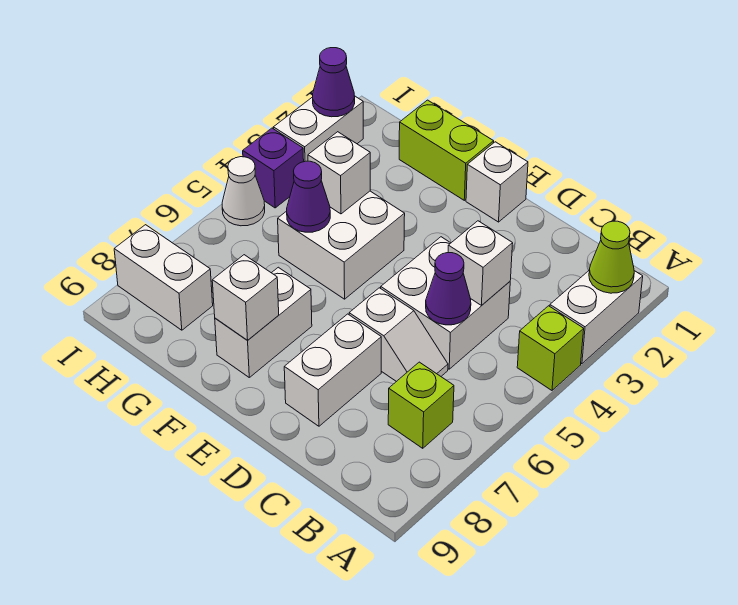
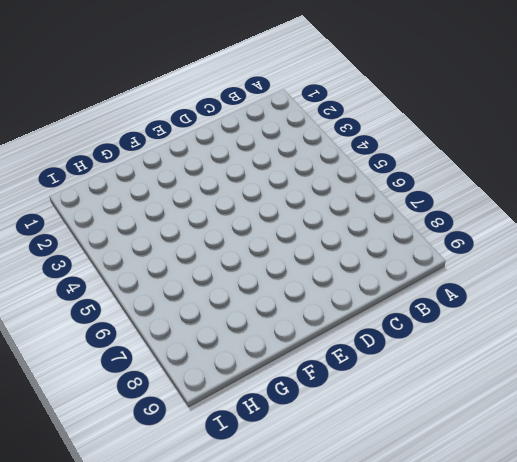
none -> white 1x2 brick [550,271,643,364]
none -> lime 1x1 brick [517,306,584,390]
none -> lime 1x1 brick [388,362,454,448]

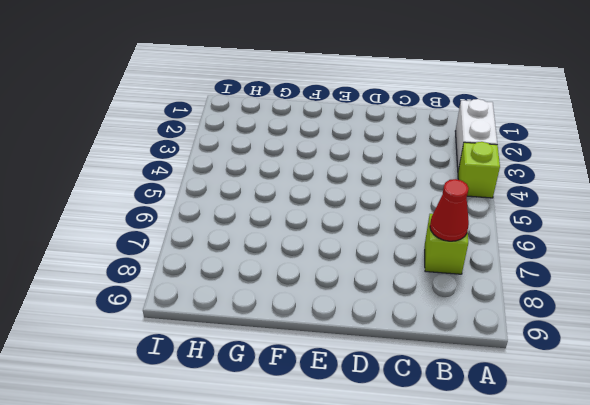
red 1x1 cone [430,179,469,241] -> none
none -> white 2x2 brick [381,237,510,369]
none -> white 1x2 slope [349,288,448,382]
none -> white 1x2 brick [284,314,381,426]

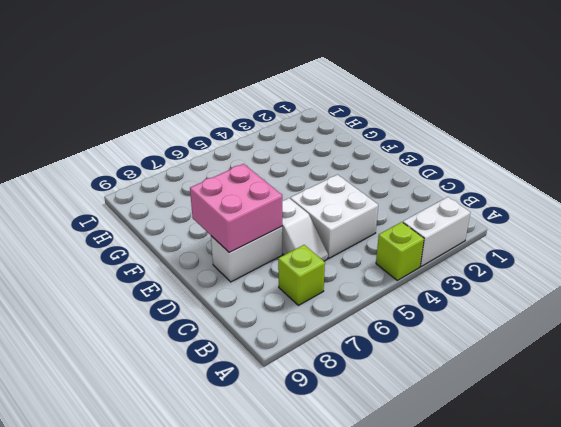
pink 2x2 brick [190,164,282,252] -> none
none -> white 1x1 brick [466,142,528,222]
none -> lime 1x2 brick [399,100,494,200]
none -> white 2x2 brick [278,191,405,299]

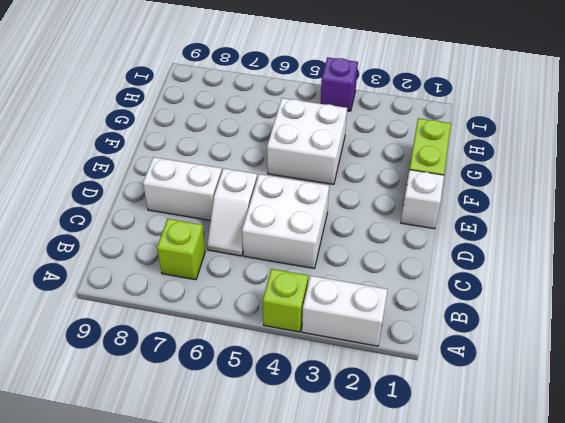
none -> white 1x2 brick [215,267,312,377]
none -> white 1x2 brick [114,225,213,330]
none -> white 1x2 brick [273,96,363,162]

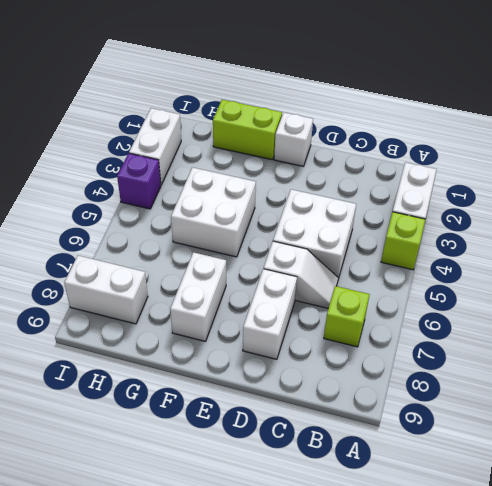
none -> white 1x1 cone [222,157,265,226]
none -> lime 1x1 cone [589,221,634,293]
none -> white 1x1 brick [448,221,513,305]

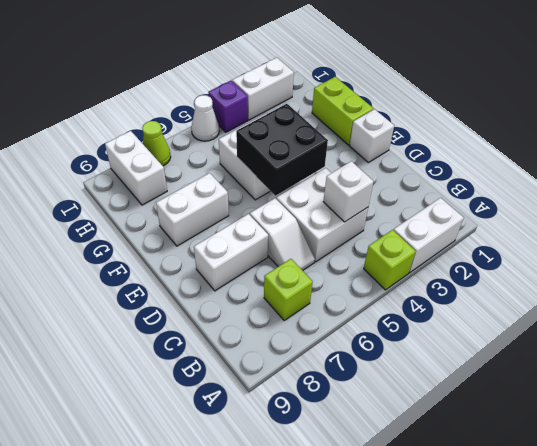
black 2x2 brick [236,104,328,196] -> none
lime 1x1 cone [142,121,171,166] -> lime 1x1 cone moved to [589,221,634,293]
none -> purple 1x1 cone [426,253,471,325]
none -> white 1x1 brick [212,255,279,340]
none -> white 1x1 brick [308,132,370,214]

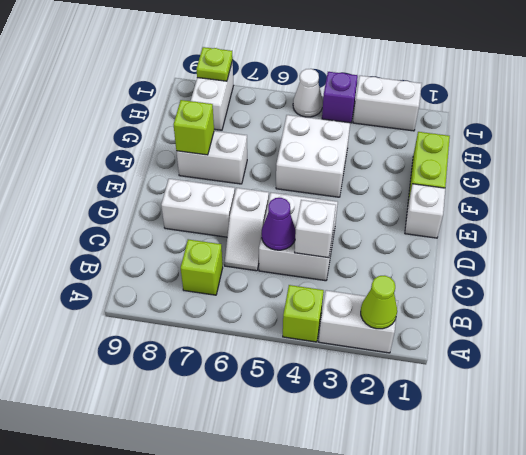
lime 1x1 brick [173,100,214,155] -> white 1x1 brick [212,255,279,340]
lime 1x1 plate [196,47,233,81] -> none
none -> white 1x1 brick [308,132,370,214]
none -> purple 1x1 cone [287,161,330,232]
none -> purple 1x1 cone [313,48,355,117]

